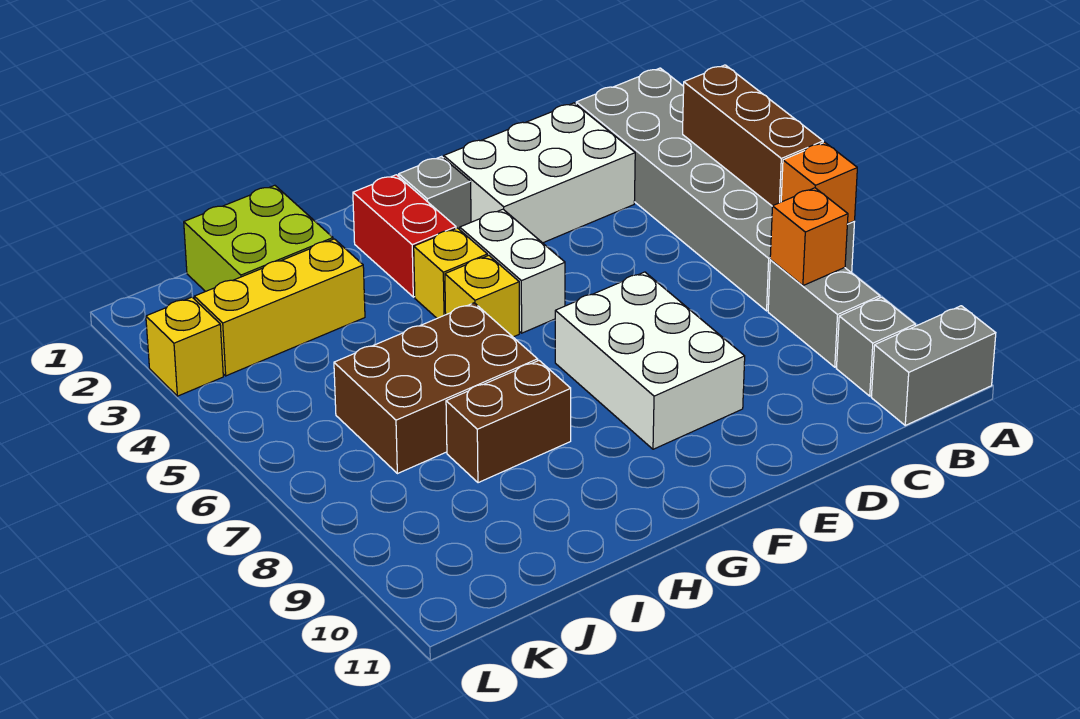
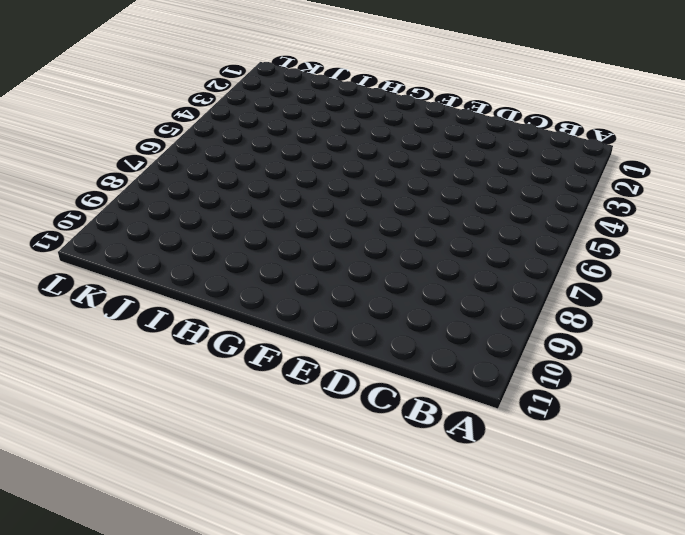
none -> grey 2x6 brick [576,68,855,311]
none -> grey 1x2 brick [871,306,996,425]
none -> grey 1x2 brick [768,260,880,367]

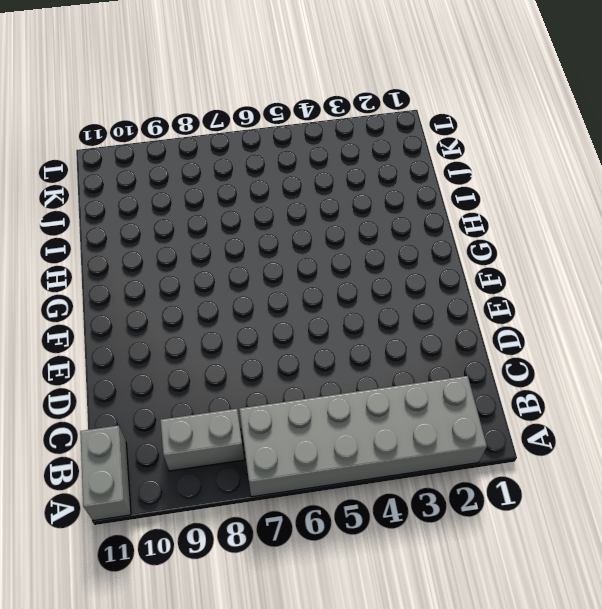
none -> grey 1x1 brick [836,297,915,396]
none -> white 2x3 brick [444,103,635,243]
none -> white 2x3 brick [555,272,745,449]

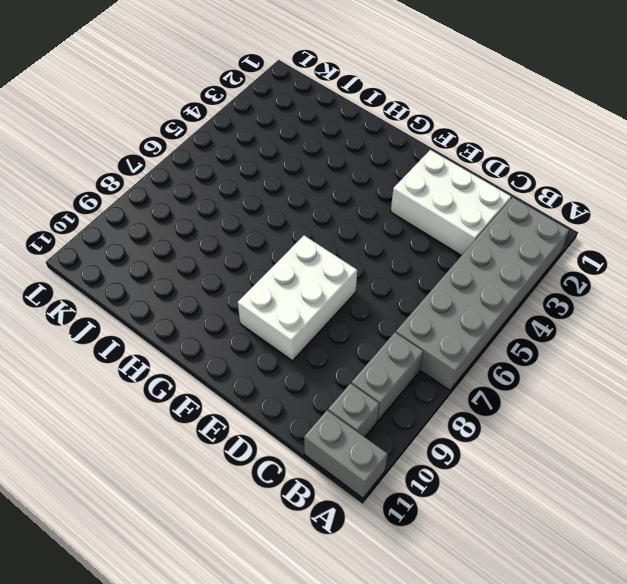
none -> grey 1x1 brick [399,157,471,230]
none -> white 1x2 brick [460,209,565,333]
none -> red 1x2 brick [353,175,456,297]

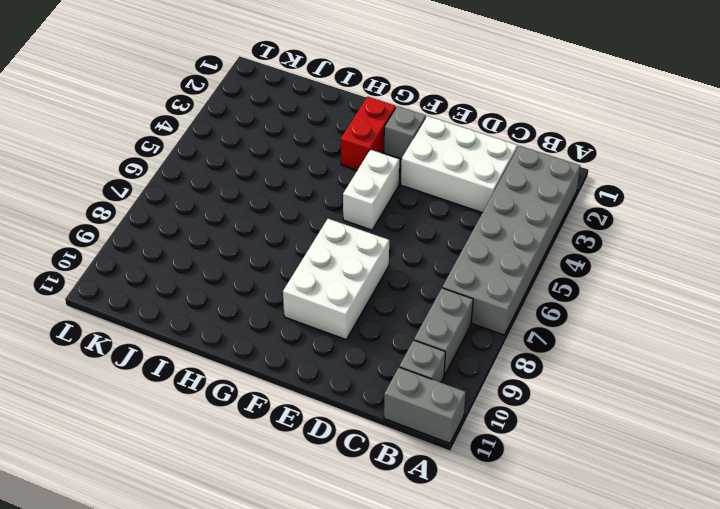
none -> yellow 1x1 brick [414,228,487,318]
none -> yellow 1x1 brick [445,255,519,337]
none -> brown 2x3 brick [334,303,538,474]

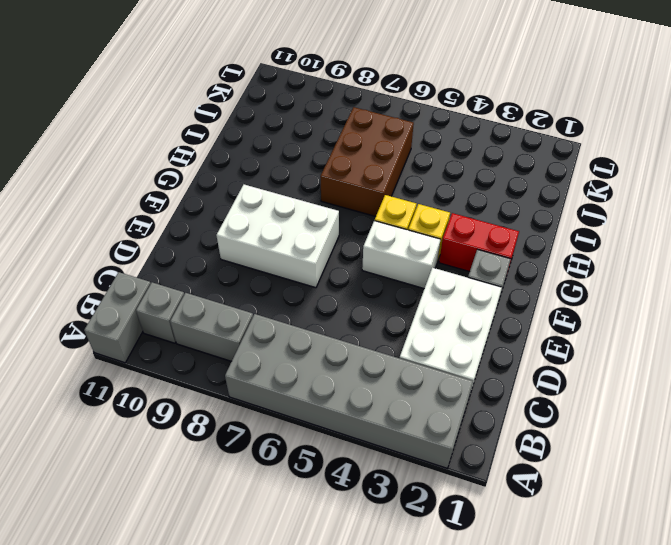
none -> brown 1x2 brick [446,361,571,483]
none -> lime 2x2 brick [184,185,333,292]
none -> yellow 1x3 brick [194,239,365,376]

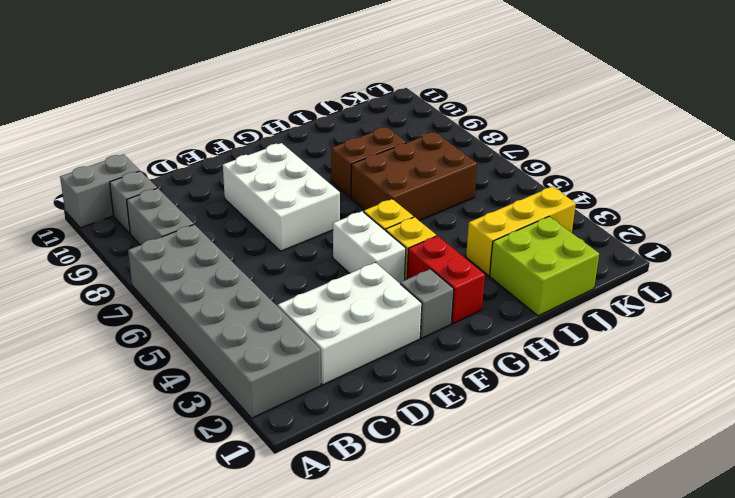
none -> yellow 1x1 brick [146,297,223,396]
none -> brown 1x3 brick [683,65,823,206]
none -> orange 1x1 brick [781,142,857,224]

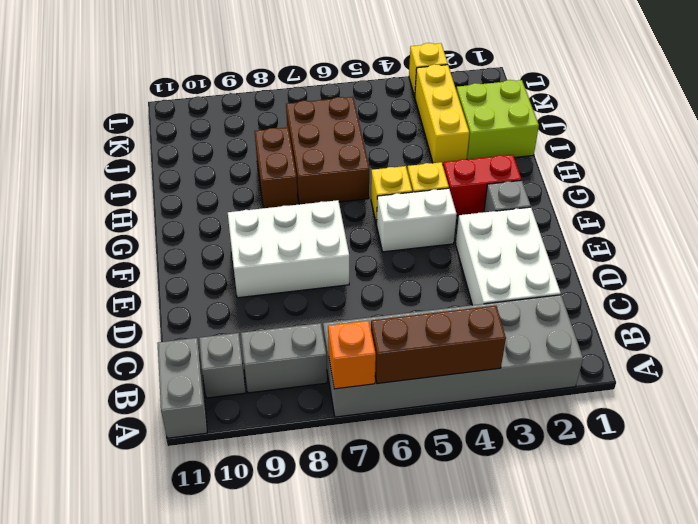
none -> orange 1x1 brick [770,188,848,286]

